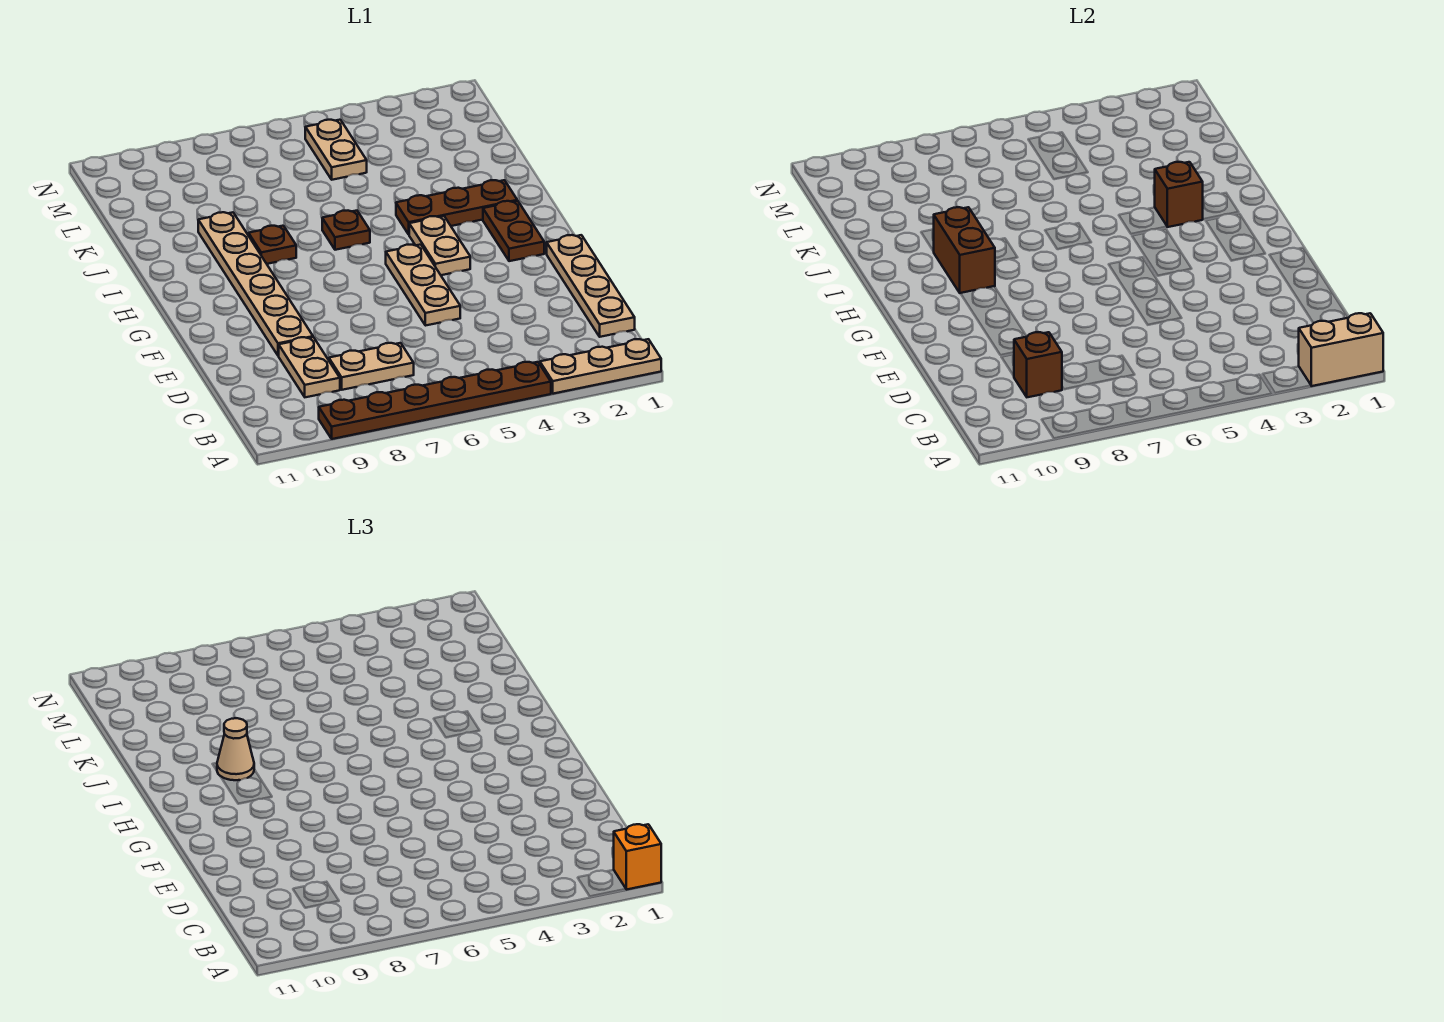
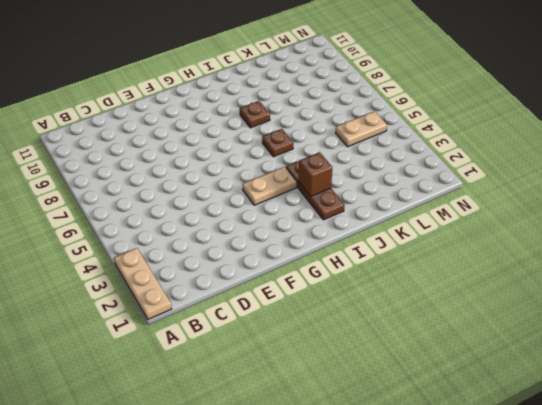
none -> brown 1x6 plate [319,362,551,439]
none -> tan 1x4 plate [547,235,635,337]
none -> tan 1x2 plate [329,343,414,390]

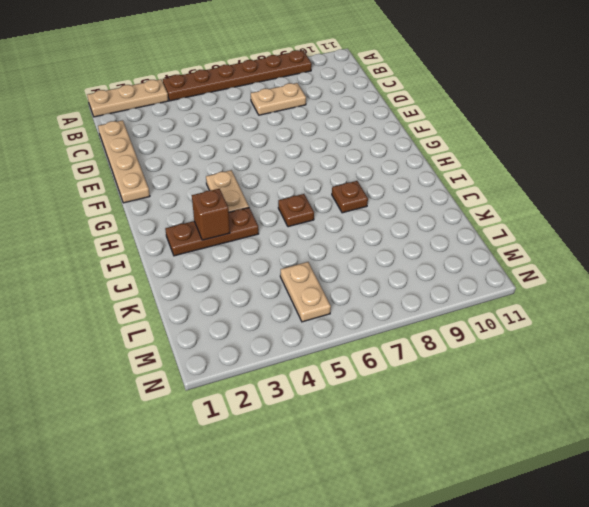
none -> tan 1x2 plate [279,337,340,397]
none -> tan 1x3 plate [386,245,460,326]
none -> tan 1x6 plate [198,212,313,356]

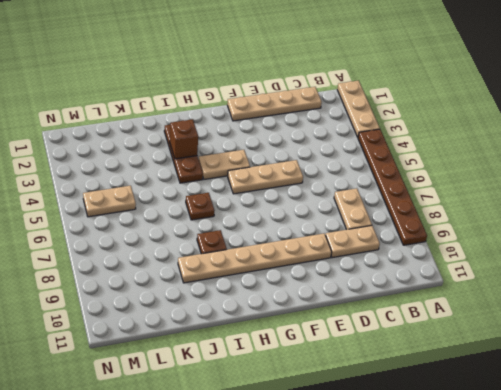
none -> brown 1x2 plate [483,201,544,261]
none -> tan 1x2 brick [1299,313,1383,386]
none -> brown 1x1 brick [1014,332,1062,397]

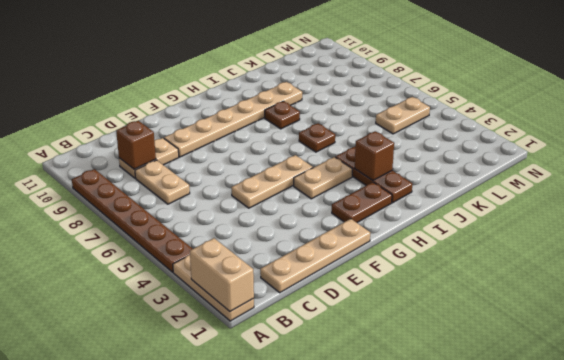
none -> brown 1x2 brick [934,207,995,293]
none -> orange 1x1 brick [614,824,661,890]
none -> tan 1x1 cone [217,718,254,780]

